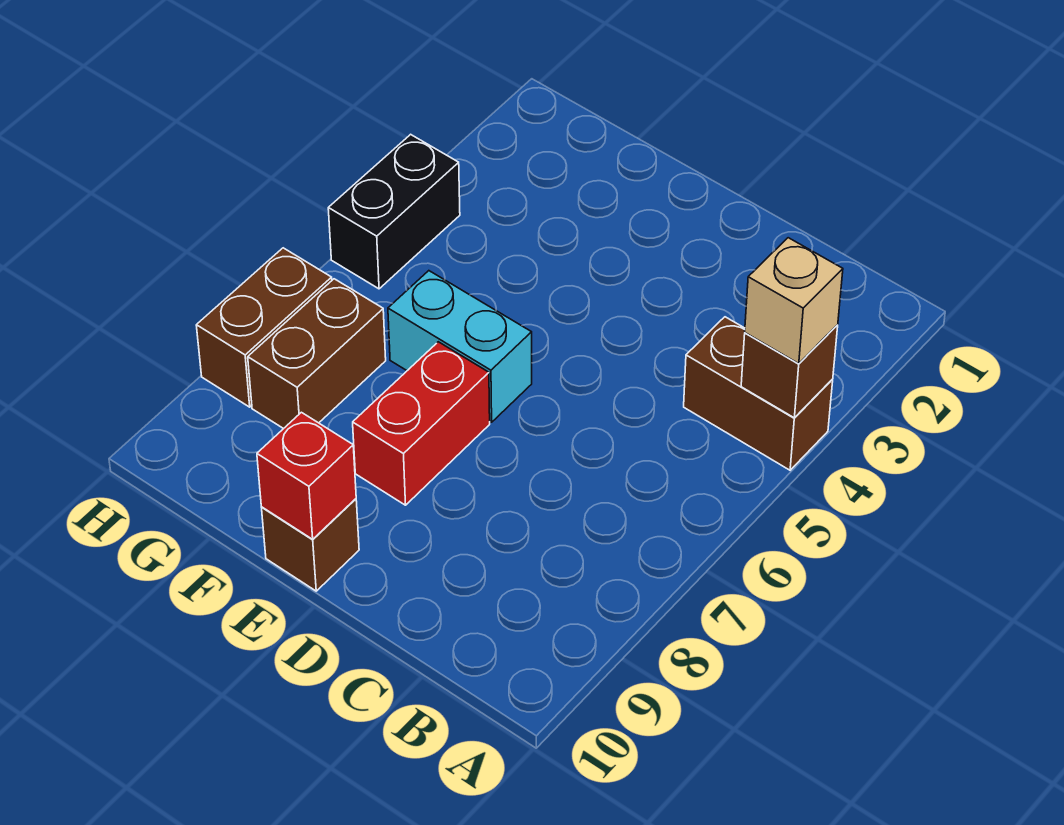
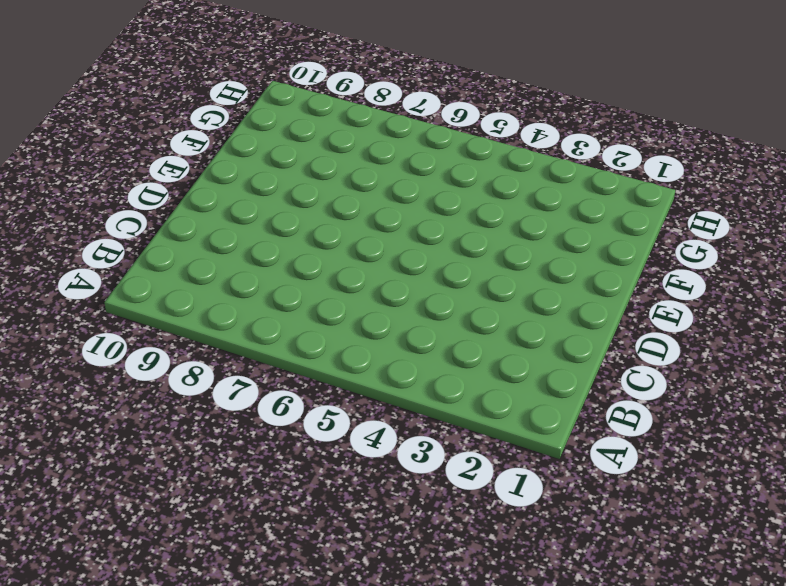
none -> brown 1x2 brick [684,317,833,470]
none -> cyan 1x2 brick [388,271,532,422]

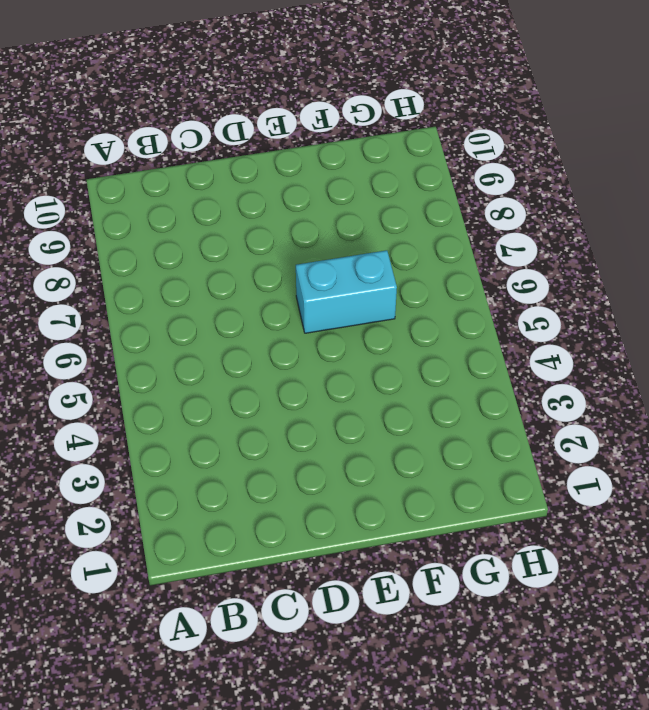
none -> brown 1x2 brick [684,317,833,470]
none -> red 1x2 brick [353,342,490,505]

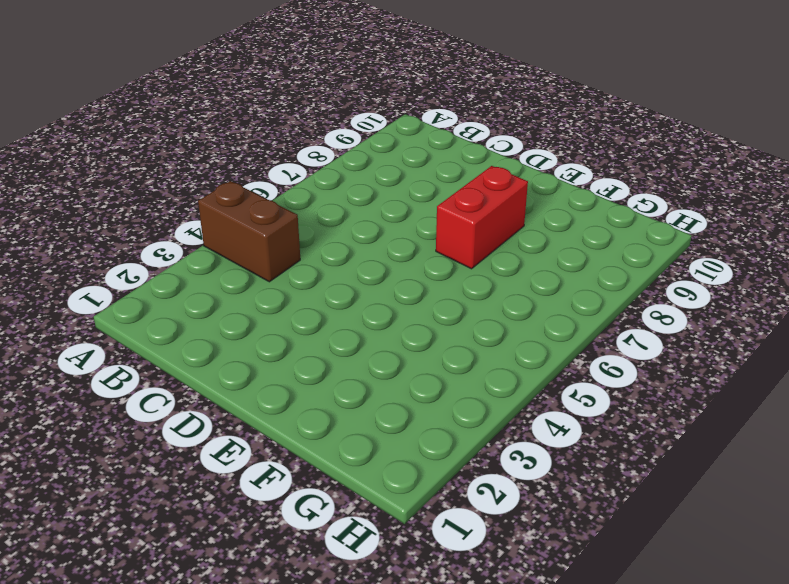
none -> cyan 1x2 brick [388,271,532,422]
none -> brown 1x1 brick [262,499,359,591]

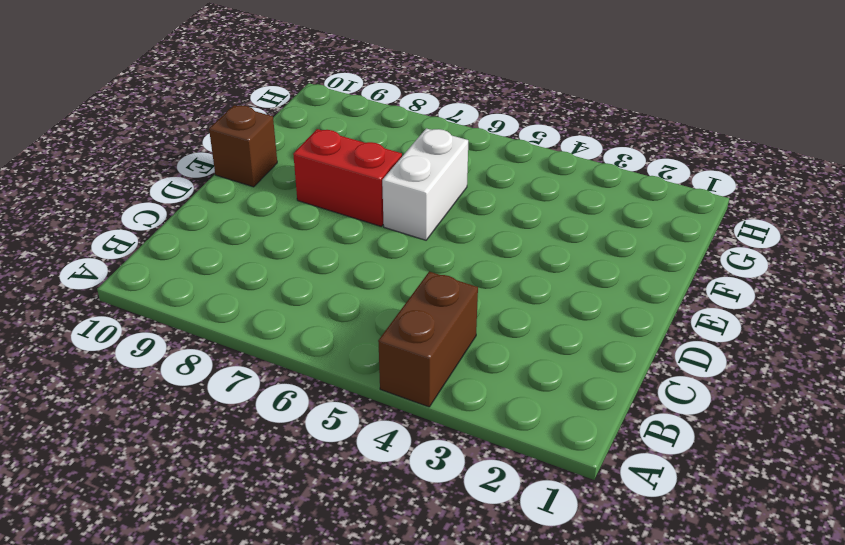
white 1x2 brick [382,128,468,240] -> cyan 1x2 brick [388,271,532,422]
none -> brown 1x2 brick [248,279,386,429]
none -> black 1x2 brick [328,134,460,289]

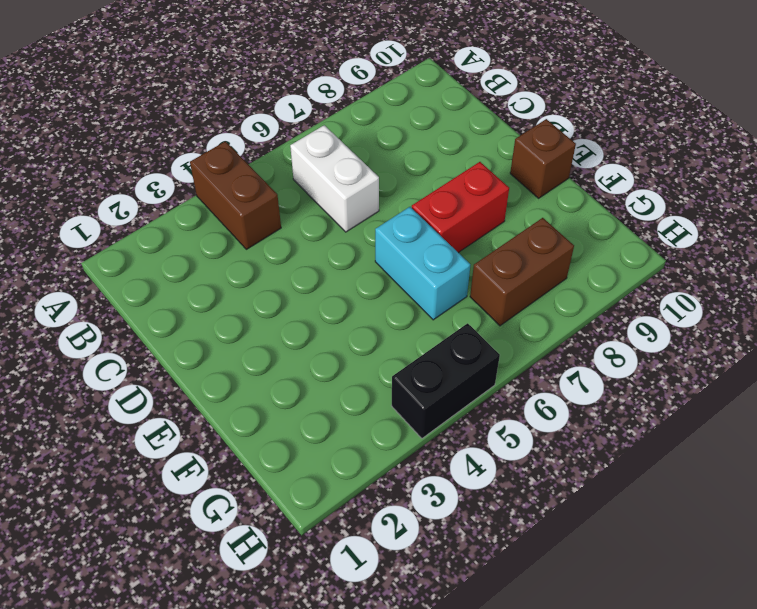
white 1x2 brick [290,125,379,232] -> none
none -> brown 1x2 brick [196,248,332,407]
none -> brown 1x1 brick [741,325,838,418]

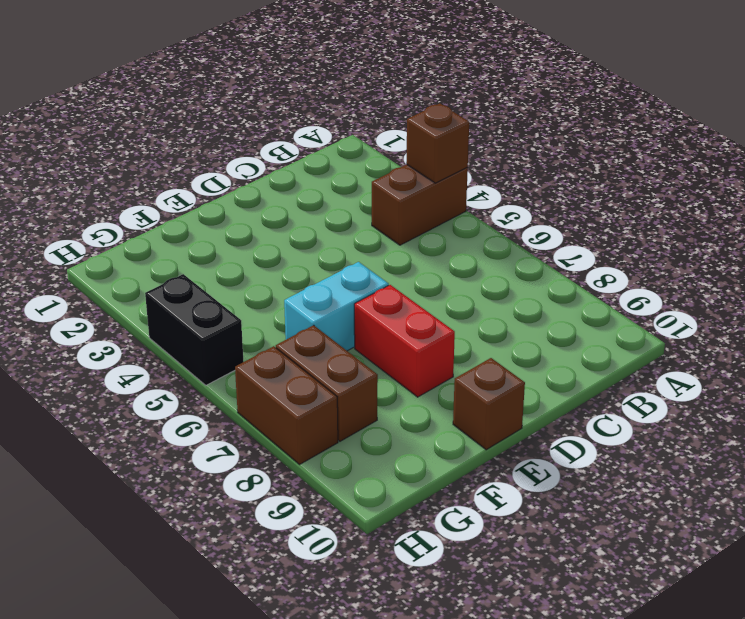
none -> red 1x1 brick [257,412,356,539]
none -> tan 1x1 brick [745,238,843,364]

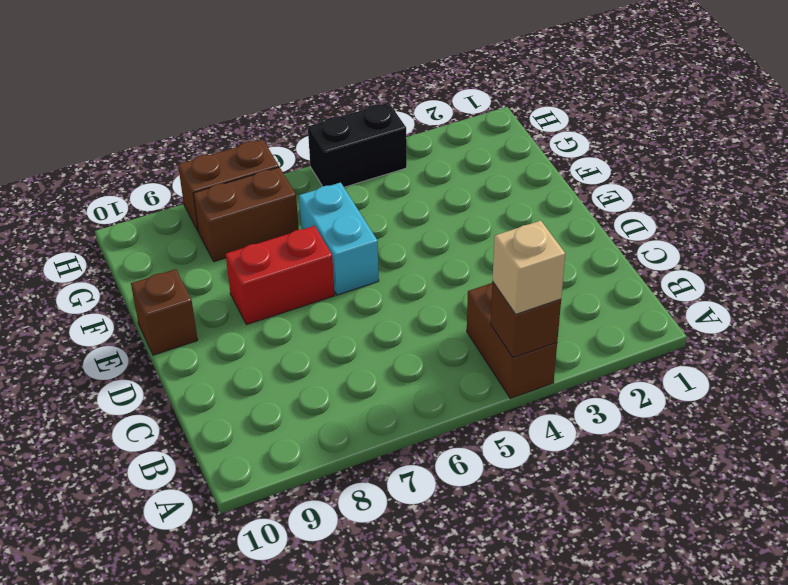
none -> red 1x1 brick [257,412,356,539]

